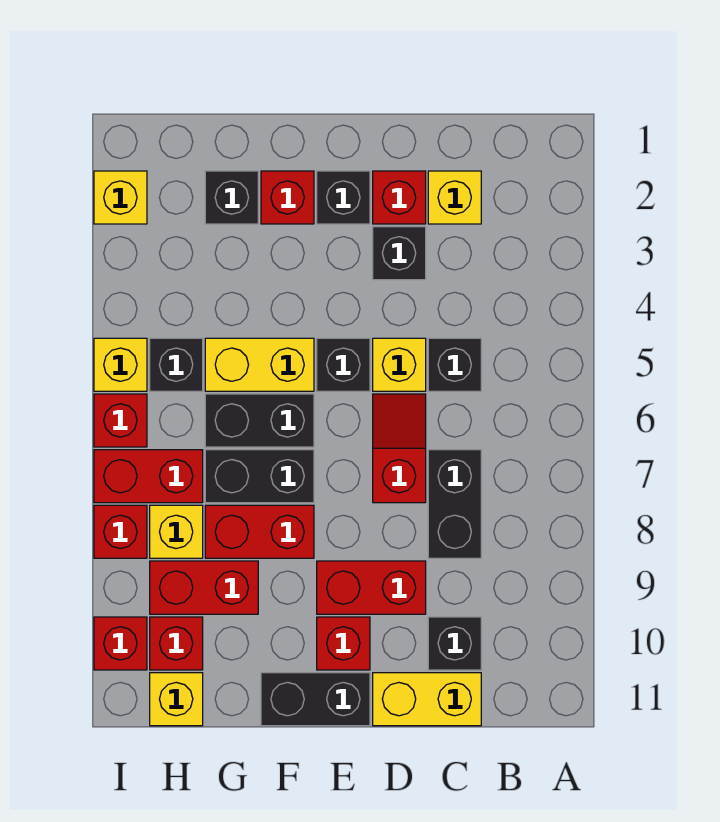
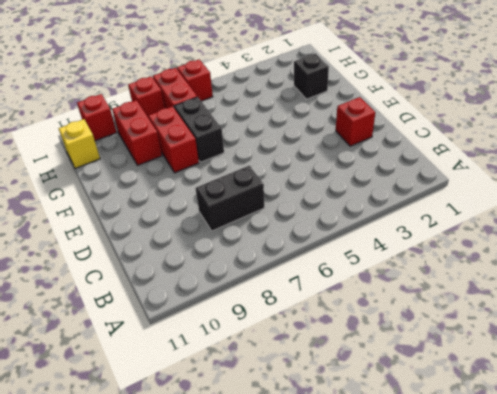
none -> yellow 1x1 brick [428,171,481,224]
none -> black 1x1 brick [428,338,481,391]
none -> black 1x1 brick [428,617,481,670]
none -> yellow 1x2 brick [373,673,481,726]

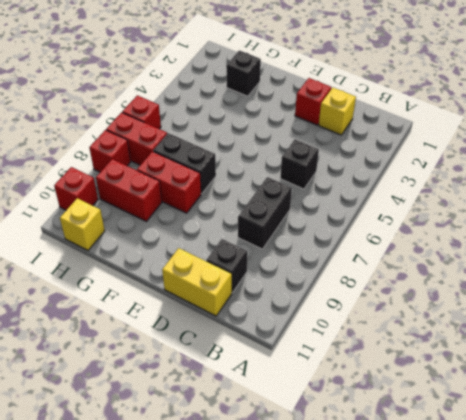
none -> black 1x1 brick [373,227,426,280]
none -> yellow 1x1 brick [373,338,426,391]
none -> red 1x2 slope [373,394,426,503]
none -> red 1x2 brick [317,561,426,614]

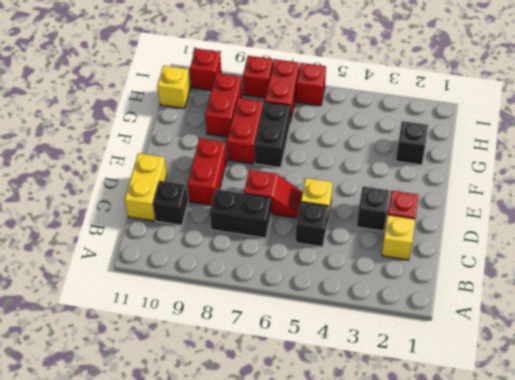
none -> black 1x1 brick [317,171,370,224]
none -> black 1x1 brick [317,338,370,391]
none -> red 1x1 brick [317,617,370,670]
none -> black 1x2 brick [261,673,370,726]

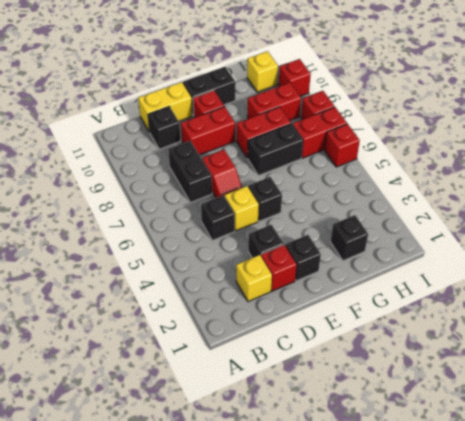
none -> red 1x1 brick [261,171,314,224]
none -> yellow 1x2 brick [205,338,314,391]
none -> black 1x2 brick [205,394,314,447]
none -> black 1x1 brick [150,338,203,391]

